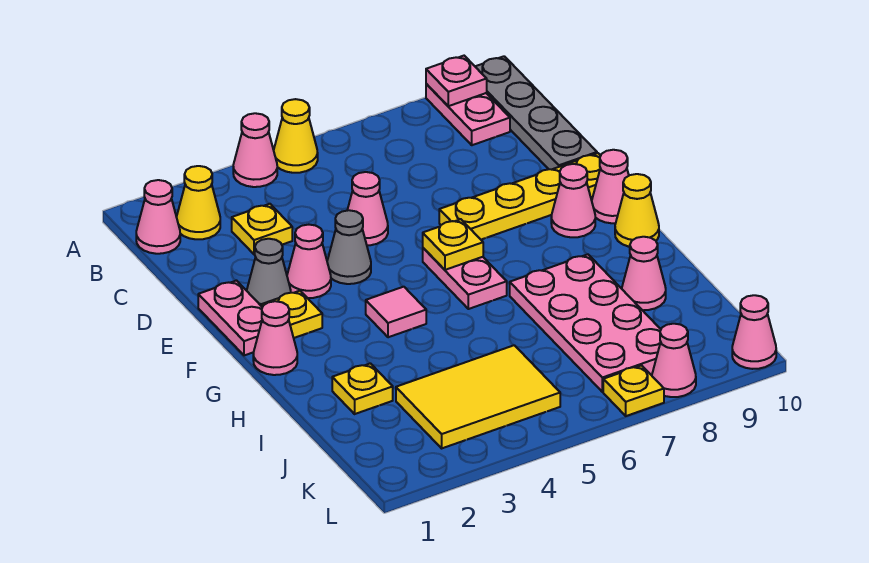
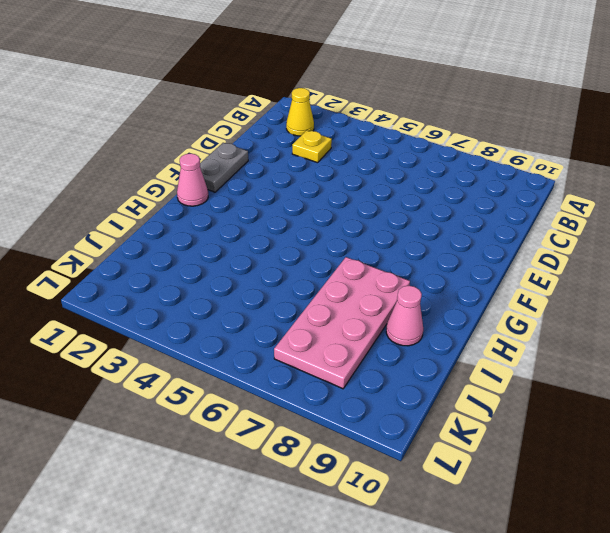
grey 1x2 plate [200,143,248,192] -> pink 1x2 plate [198,281,262,355]
none -> pink 1x1 cone [233,113,277,187]
none -> yellow 1x1 cone [274,99,318,173]
none -> pink 1x2 plate [426,84,510,145]

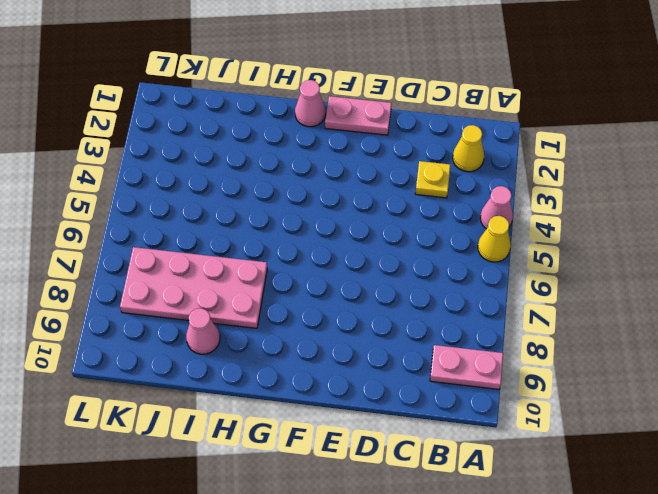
none -> grey 1x4 plate [475,56,597,170]
none -> pink 1x1 cone [136,180,180,254]
none -> pink 1x1 cone [347,172,388,245]

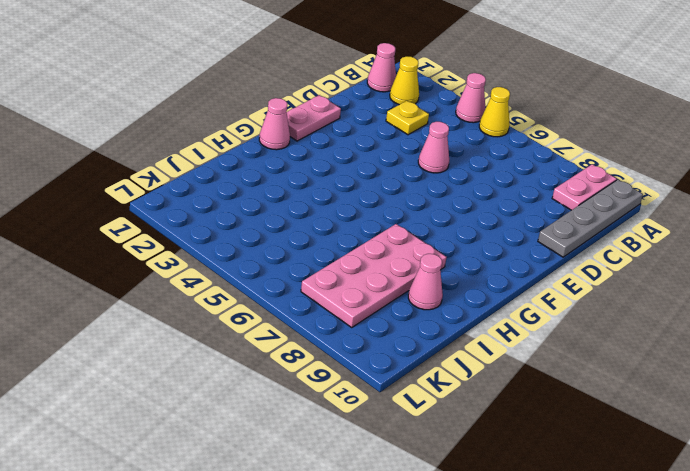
none -> grey 1x1 cone [247,239,291,306]
none -> pink 1x1 cone [287,225,331,298]
none -> grey 1x1 cone [327,210,371,284]

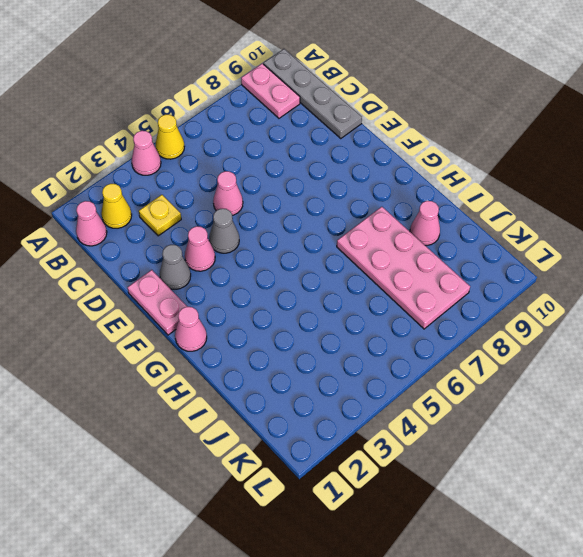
none -> yellow 1x4 plate [439,153,600,240]
none -> yellow 1x1 plate [262,291,322,338]
none -> pink 1x2 plate [423,248,507,309]

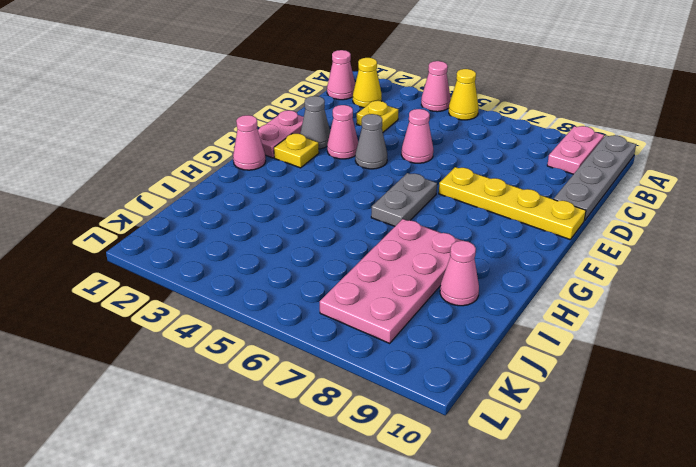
grey 1x2 plate [371,173,437,226] -> pink 1x2 plate [423,248,507,309]
none -> pink 1x1 cone [551,164,595,237]
none -> pink 1x1 cone [592,150,629,223]
none -> pink 1x1 tile [366,287,426,337]

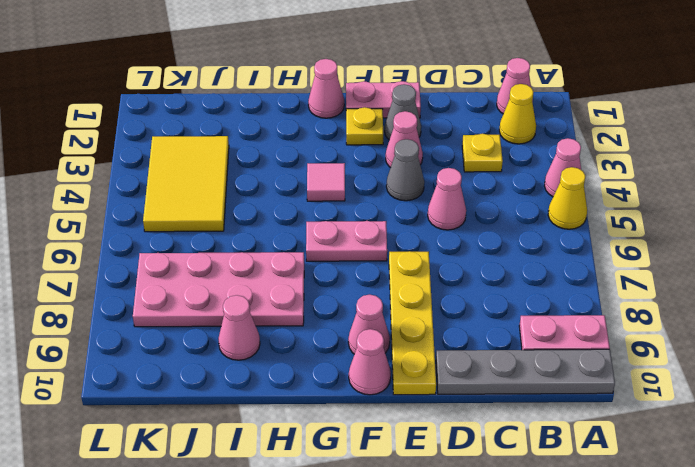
none -> yellow 1x1 cone [615,174,659,247]
none -> yellow 1x1 plate [332,363,393,414]
none -> yellow 1x1 plate [603,365,664,416]

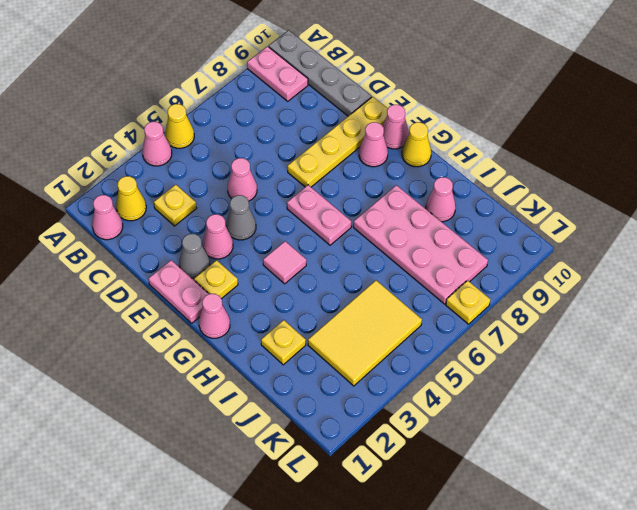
none -> pink 1x1 cone [652,324,696,397]
none -> pink 1x1 cone [732,295,776,369]
none -> pink 1x1 plate [426,56,487,106]

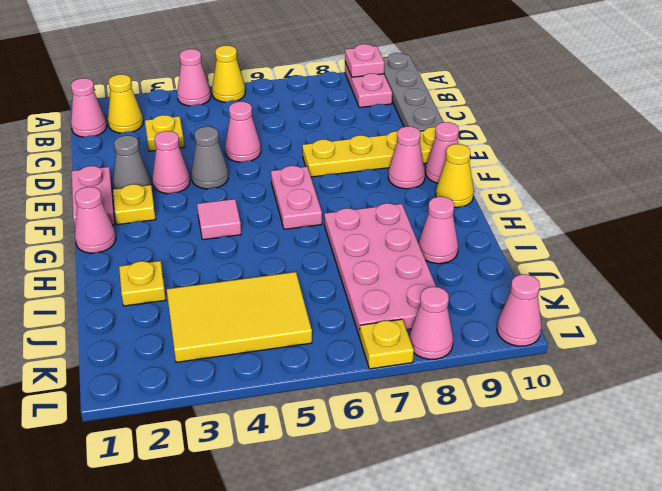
none -> yellow 1x1 plate [423,219,483,270]

